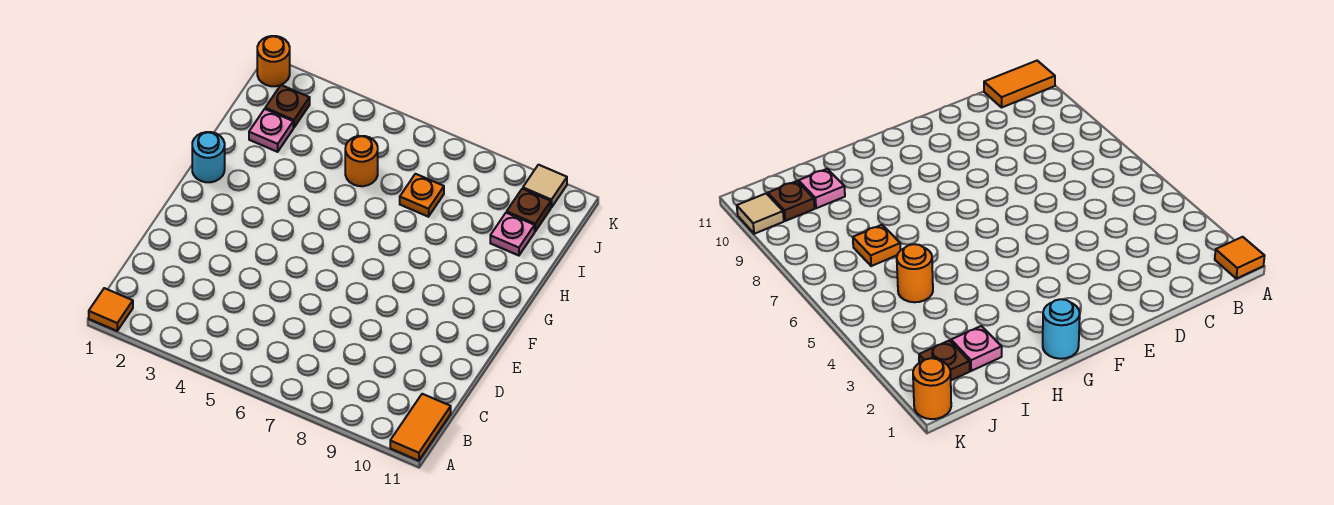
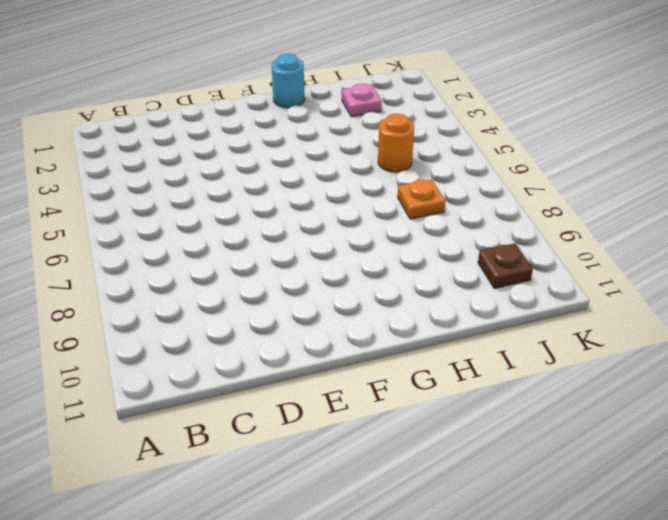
none -> orange 1x1 tile [89,288,133,331]
none -> orange 1x2 tile [390,394,451,461]

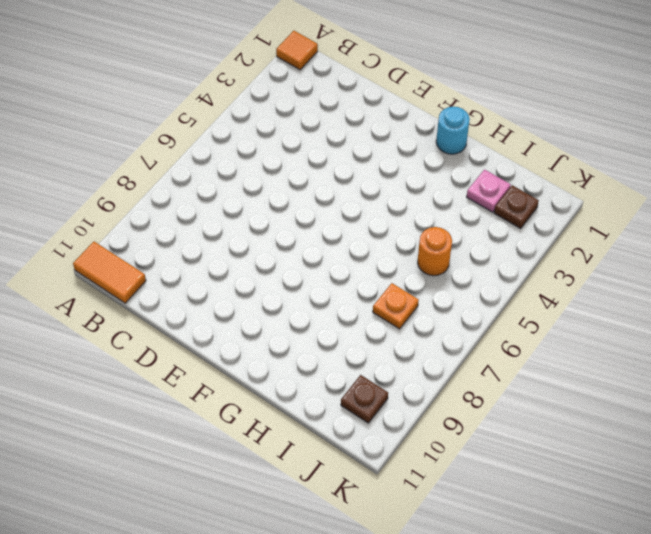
none -> pink 1x1 plate [490,213,535,256]
none -> orange 1x1 round brick [257,36,290,86]

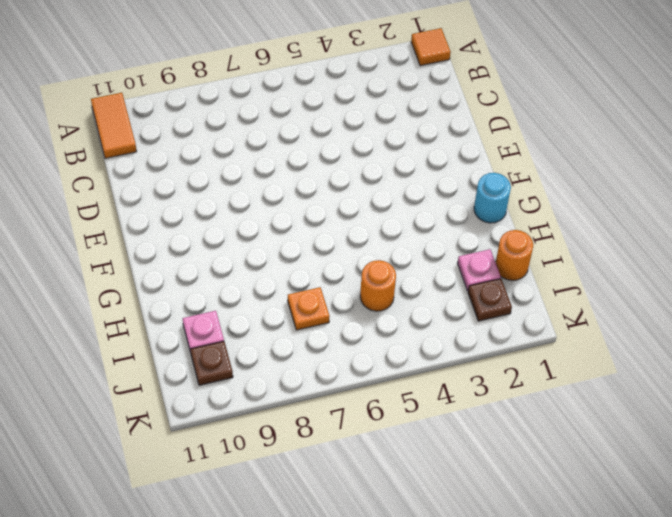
orange 1x1 round brick [496,230,533,280] -> orange 1x1 round brick moved to [257,36,290,86]
none -> tan 1x1 tile [523,165,567,208]

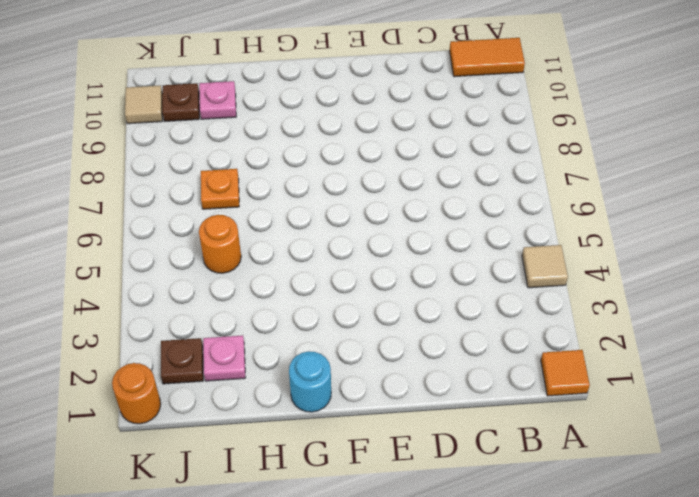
tan 1x1 tile [522,245,568,288] -> none

